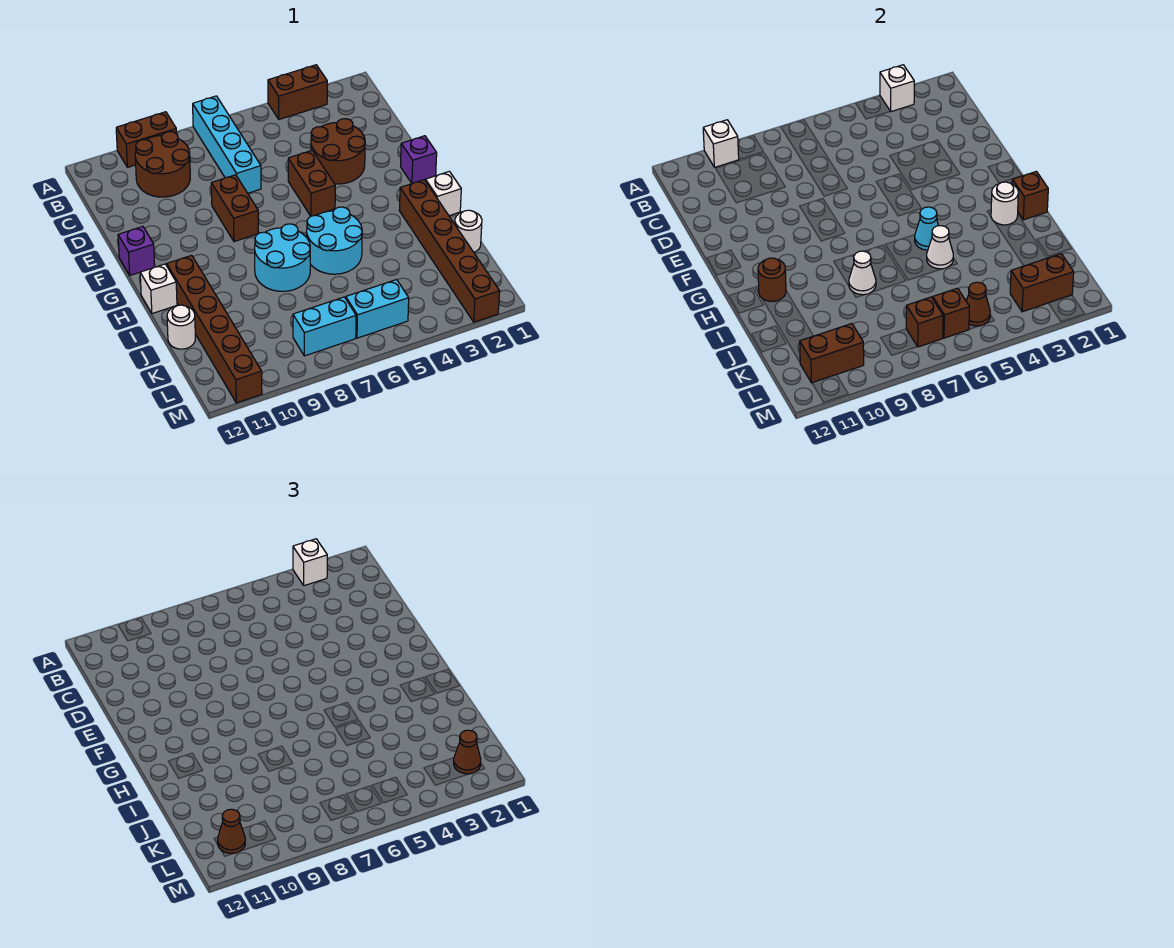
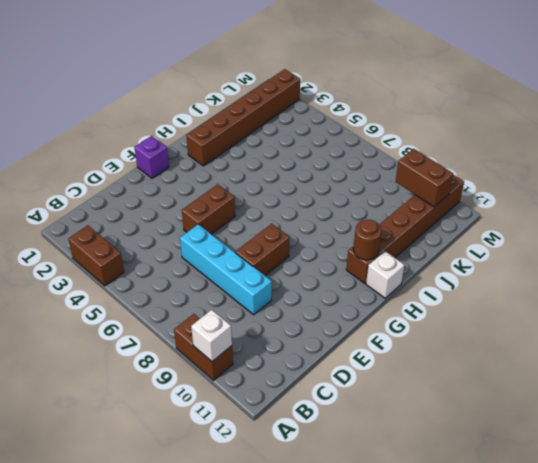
cyan 1x4 brick [180,224,272,315] -> cyan 1x4 brick turned to [193,96,261,193]
none -> brown 2x2 round brick [135,131,190,197]
none -> brown 2x2 round brick [311,119,365,184]
none -> purple 1x1 brick [118,227,155,275]
none -> white 1x1 brick [425,171,461,216]

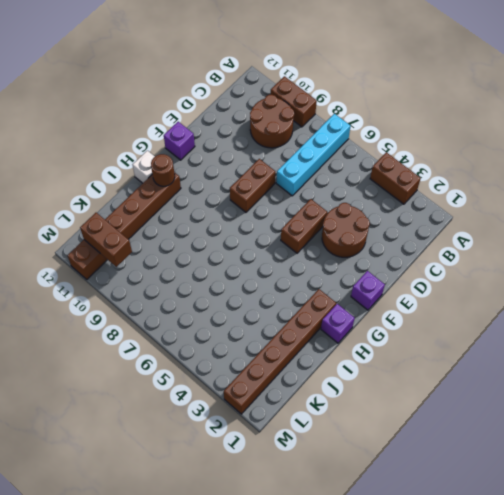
purple 1x1 brick [321,304,355,343] -> white 1x1 brick [425,171,461,216]
none -> cyan 2x2 round brick [307,207,362,274]
none -> cyan 2x2 round brick [255,224,310,291]
none -> white 1x1 round brick [455,210,482,252]
none -> white 1x1 round brick [167,305,195,349]

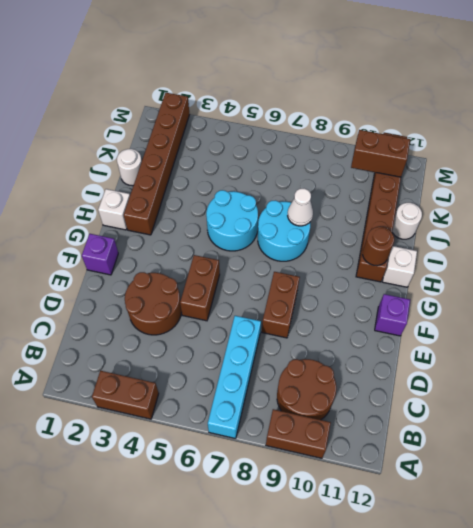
none -> cyan 1x2 brick [346,280,409,338]
none -> cyan 1x2 brick [293,297,356,356]
none -> white 1x1 brick [880,65,914,112]
none -> white 1x1 brick [703,120,739,167]

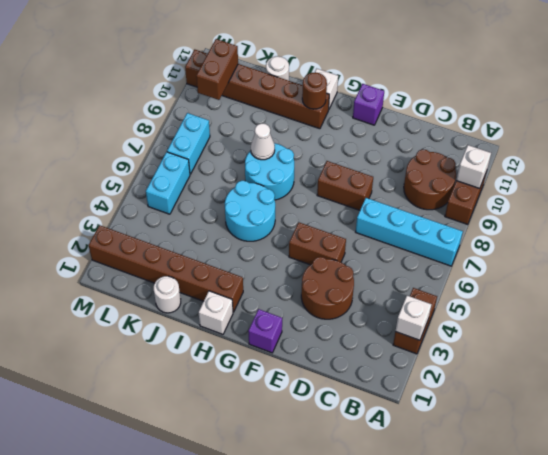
none -> brown 1x1 brick [1012,171,1048,220]
none -> white 1x1 round brick [991,182,1018,225]
none -> cyan 1x1 cone [915,207,939,250]
none -> white 1x1 cone [927,226,953,269]

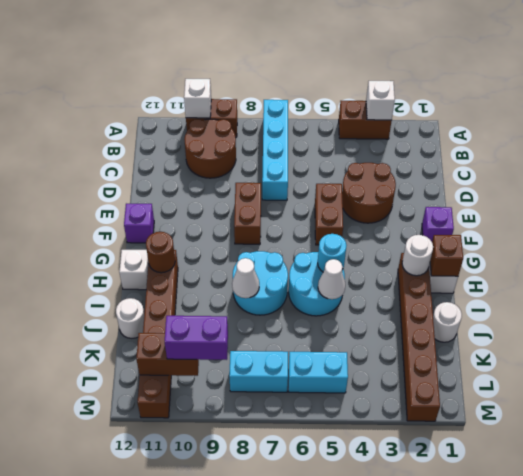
cyan 1x1 round brick [318,234,347,272] -> cyan 1x1 cone [915,207,939,250]
purple 1x2 brick [165,316,228,360] -> none
none -> brown 1x2 brick [1010,254,1074,312]
none -> brown 1x1 cone [966,282,990,326]
none -> brown 1x1 brick [933,288,969,338]
none -> brown 1x1 brick [906,297,943,347]

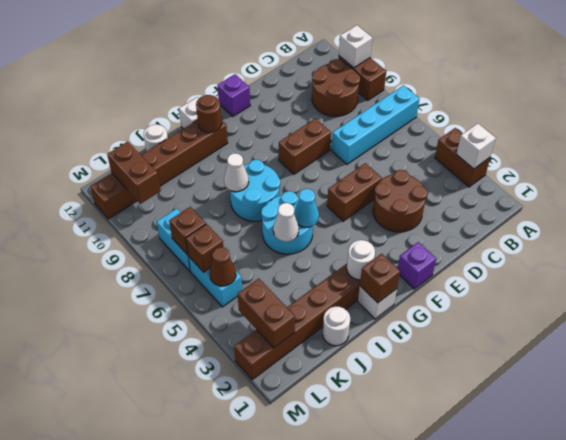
none -> white 1x1 brick [293,539,327,586]
none -> brown 1x1 cone [454,730,481,774]
none -> brown 1x1 cone [218,809,245,853]

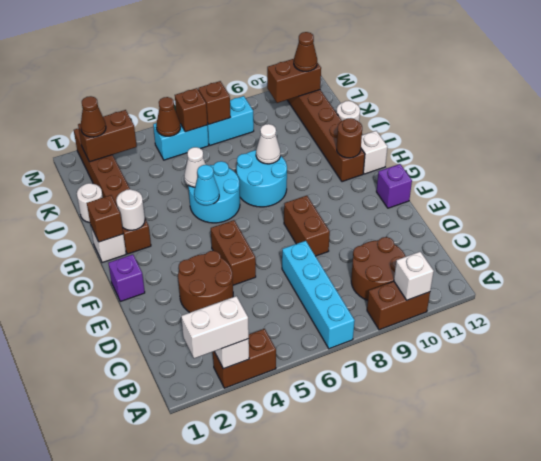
white 1x2 brick [181,296,249,359] -> white 1x1 brick [293,539,327,586]

